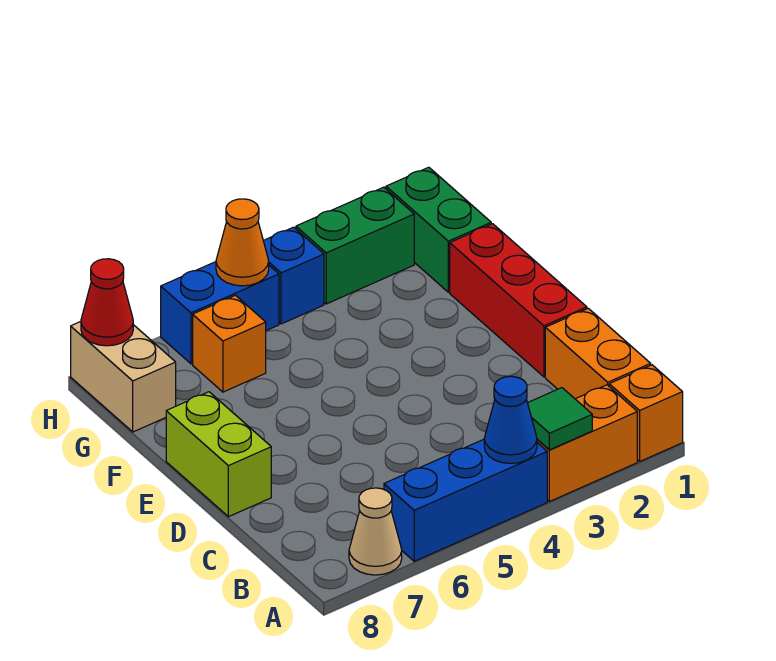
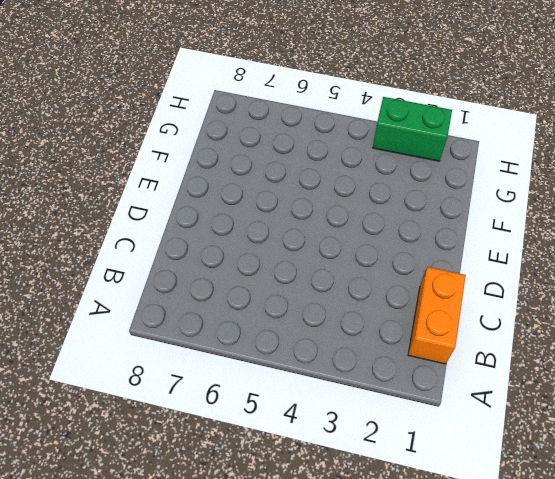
none -> orange 1x1 brick [609,365,683,461]
none -> orange 1x2 brick [537,385,637,502]
none -> blue 1x3 brick [384,439,547,561]

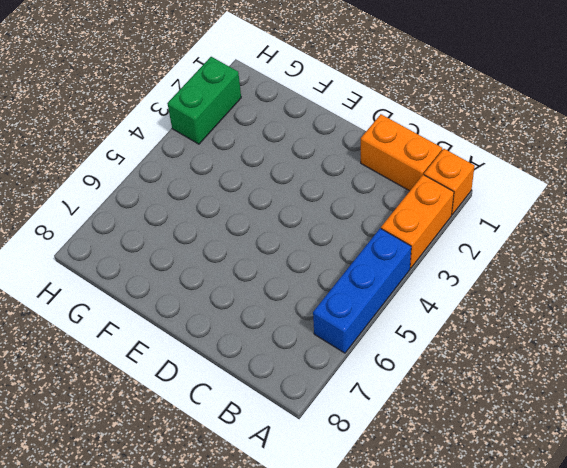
none -> tan 1x1 cone [349,488,402,575]
none -> red 1x3 brick [450,224,587,377]
none -> lime 1x2 brick [166,392,271,517]

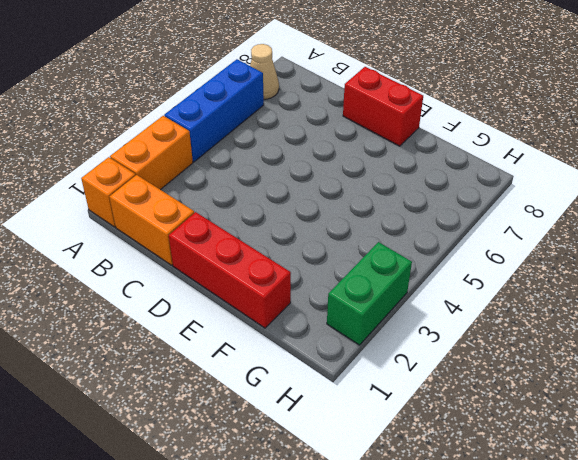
red 1x2 brick [343,67,423,146] -> lime 1x2 brick [166,392,271,517]
none -> green 1x2 brick [386,167,491,292]
none -> orange 1x1 brick [193,295,266,392]
none -> tan 1x2 brick [71,322,176,432]

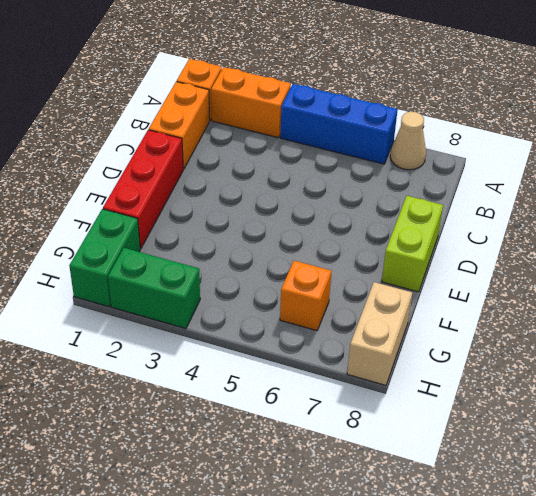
none -> blue 1x1 brick [263,227,324,324]
none -> blue 1x2 brick [161,262,279,364]
none -> green 1x1 tile [528,388,592,450]

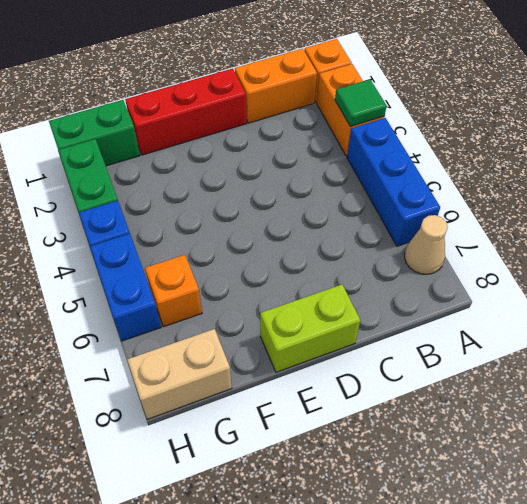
none -> blue 1x1 cone [484,376,537,463]
none -> orange 1x1 cone [216,199,269,286]
none -> red 1x1 cone [81,259,133,346]

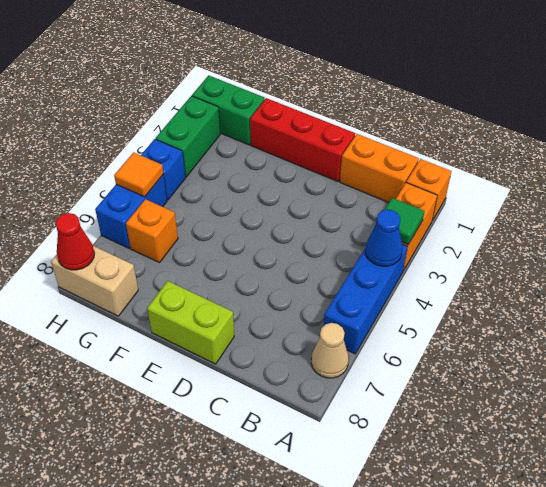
orange 1x1 tile [114,152,163,197] -> orange 1x1 cone [216,199,269,286]

